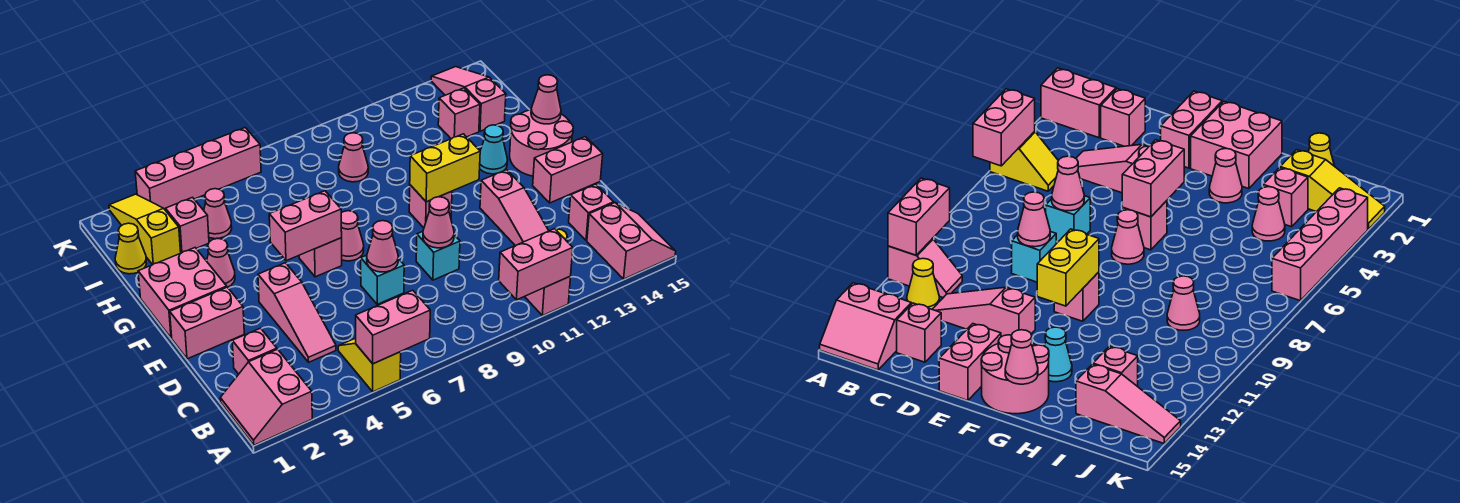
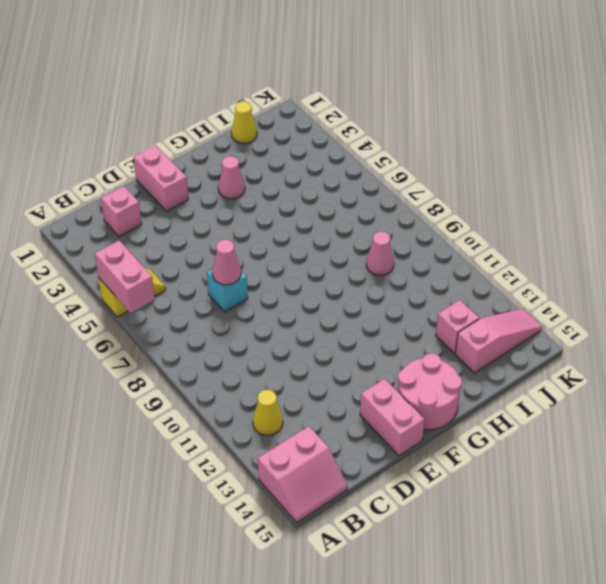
none -> pink 2x2 slope [220,349,312,445]
none -> pink 1x2 slope [525,276,571,316]
none -> pink 1x3 slope [258,263,336,362]
none -> pink 1x3 slope [480,170,549,246]

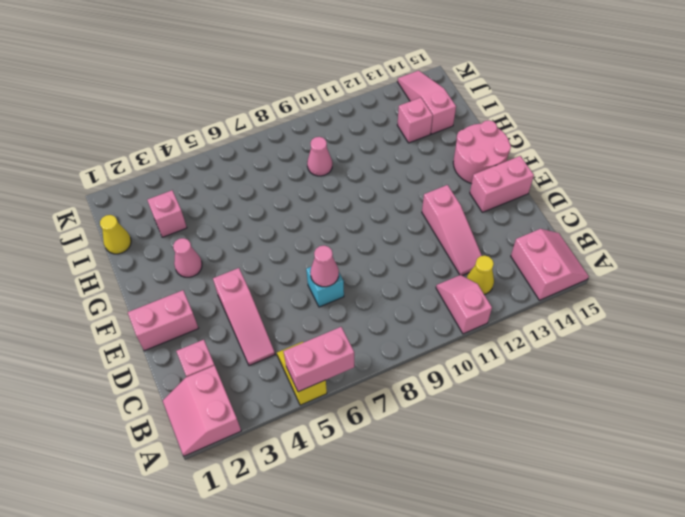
none -> pink 1x1 brick [569,184,614,240]
none -> cyan 1x1 brick [416,231,460,280]
none -> pink 2x2 brick [138,248,227,338]
none -> pink 1x1 brick [299,238,342,277]

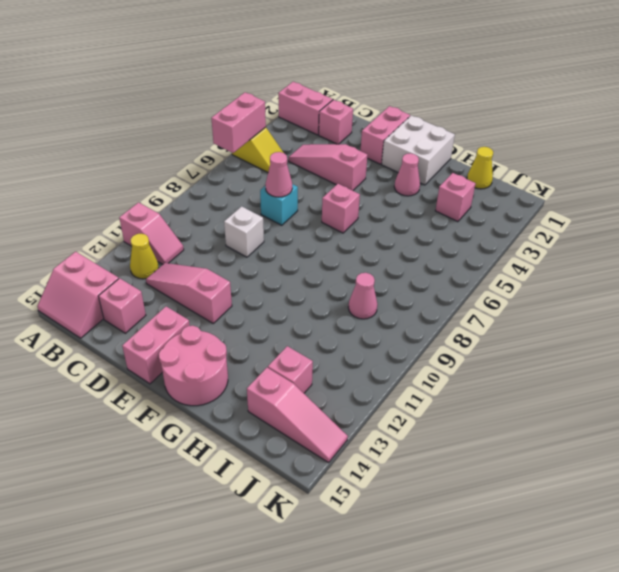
white 1x1 brick [224,206,264,257] -> cyan 1x1 brick [416,231,460,280]
white 2x2 brick [382,115,455,185] -> pink 2x2 brick [138,248,227,338]
none -> pink 1x1 cone [341,211,364,261]
none -> pink 1x1 brick [409,185,452,228]
none -> cyan 1x1 cone [480,125,508,174]
none -> yellow 1x3 slope [109,194,181,265]

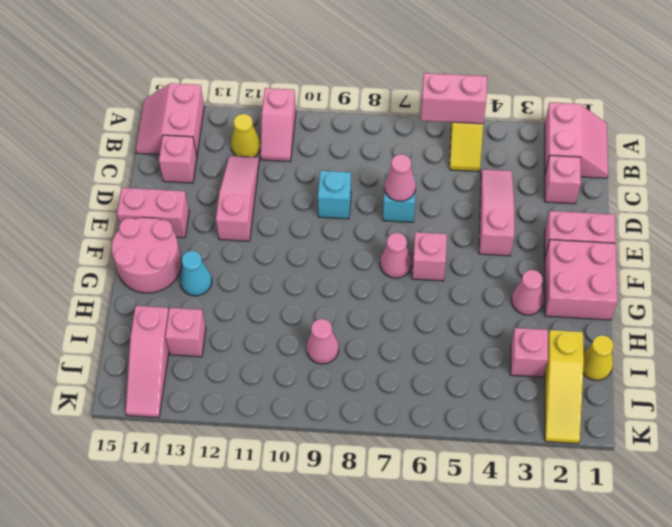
none -> pink 1x1 brick [409,185,452,228]
none -> pink 1x1 cone [204,189,232,239]
none -> pink 1x4 brick [135,128,261,210]
none -> pink 1x2 brick [499,229,573,300]

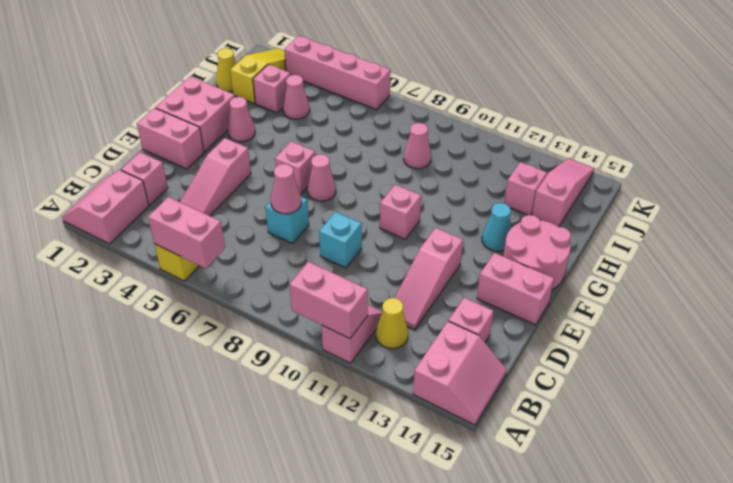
none -> pink 1x1 cone [423,197,454,248]
none -> pink 1x2 brick [269,191,342,261]
none -> yellow 1x2 brick [410,134,480,202]
none -> pink 1x1 cone [531,75,561,124]

